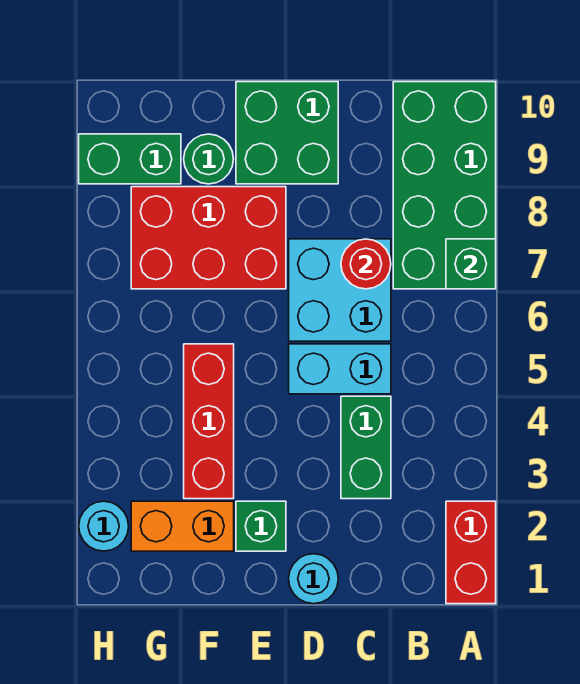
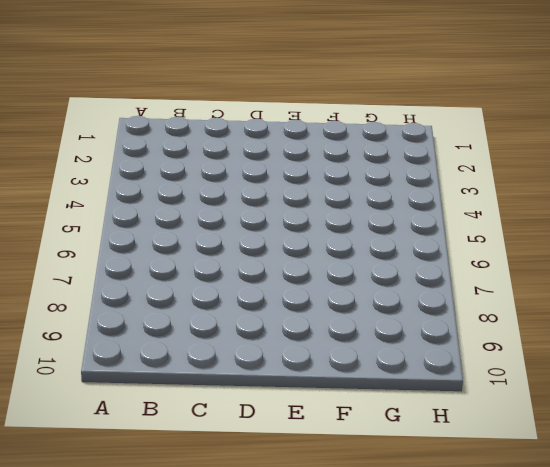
none -> red 1x2 brick [446,501,496,604]
none -> green 2x4 brick [393,82,496,289]
none -> green 1x2 brick [341,396,391,499]

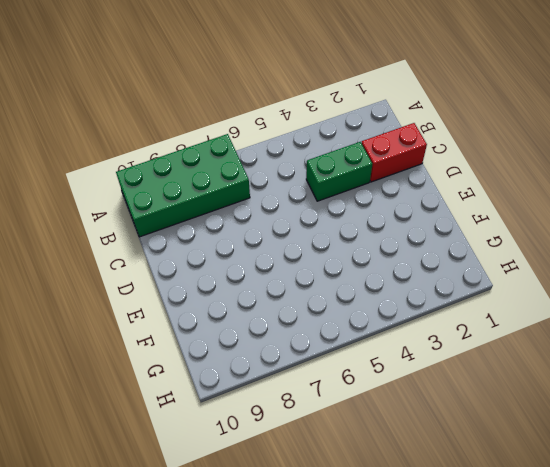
red 1x2 brick [362,123,427,182] -> red 1x2 brick moved to [446,501,496,604]
none -> cyan 1x2 brick [289,344,391,394]
none -> cyan 2x2 brick [289,239,391,341]
none -> cyan 1x1 round brick [289,554,338,604]

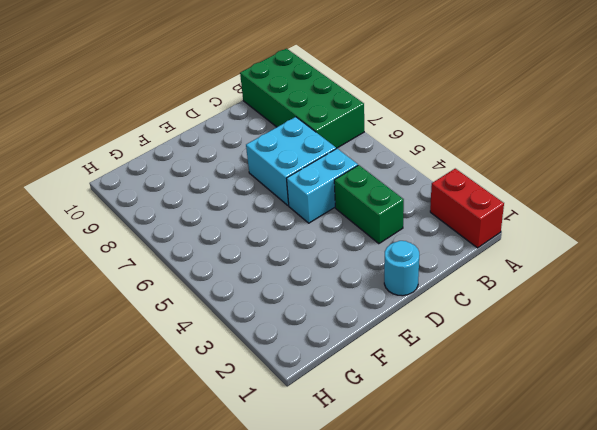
none -> green 2x2 brick [236,82,338,184]
none -> green 1x1 brick [236,501,286,551]
none -> red 2x3 brick [131,187,286,289]

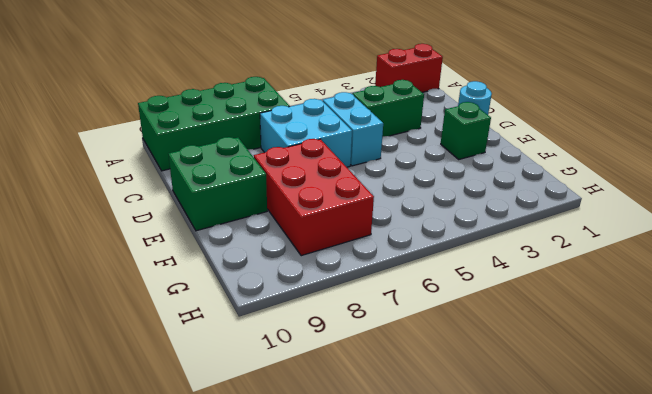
none -> orange 1x2 brick [131,501,234,551]
none -> red 1x3 brick [184,344,234,499]
none -> green 1x1 round brick [184,134,233,184]

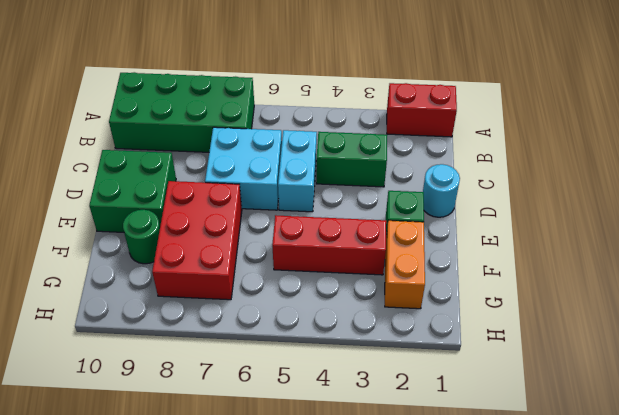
none -> green 1x2 brick [79,134,181,184]
none -> cyan 1x1 round brick [79,501,129,551]
none -> green 1x1 brick [446,239,496,289]

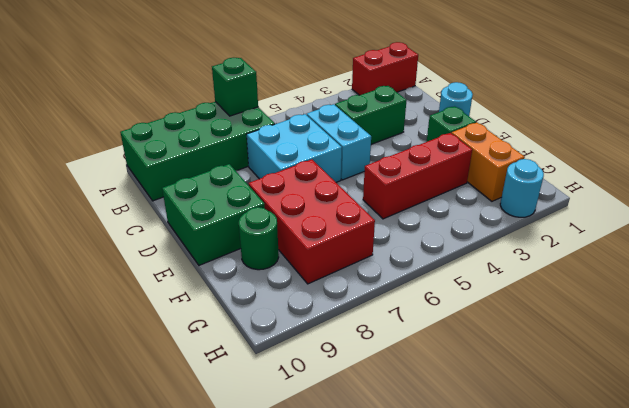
none -> green 1x2 brick [79,134,181,184]
none -> red 1x1 round brick [341,239,391,289]

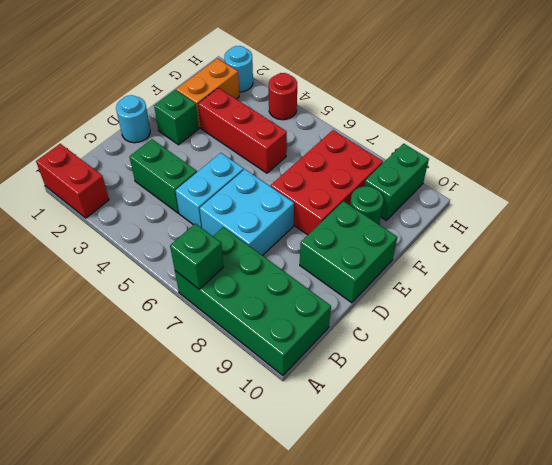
red 1x1 round brick [269,73,297,120] -> red 1x1 round brick moved to [341,239,391,289]

